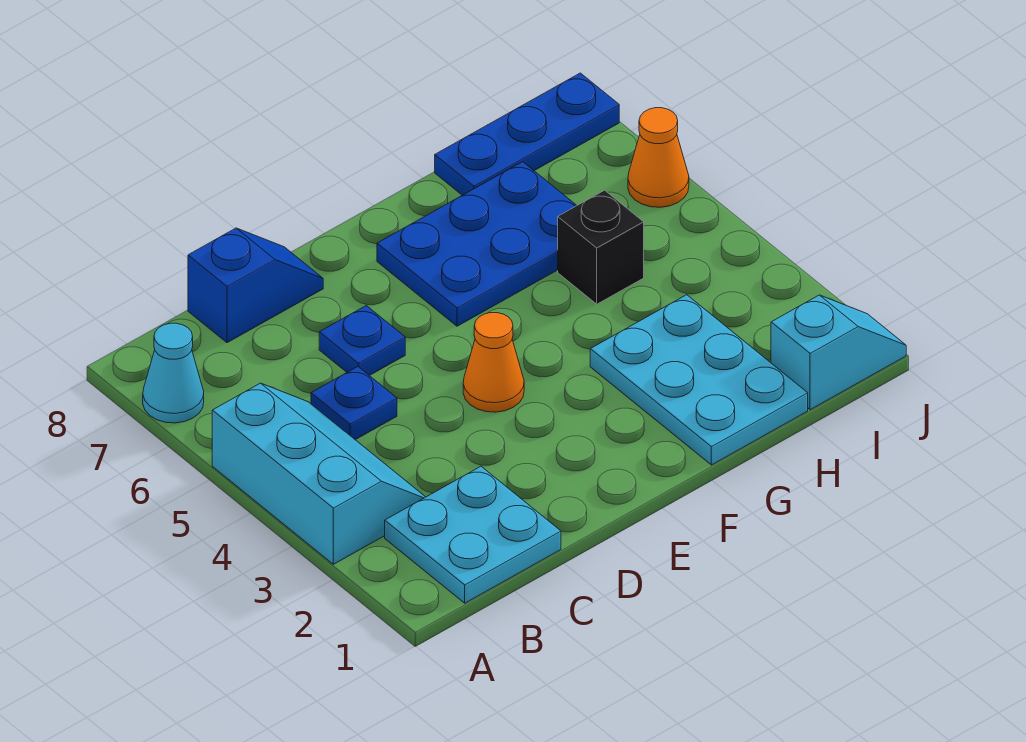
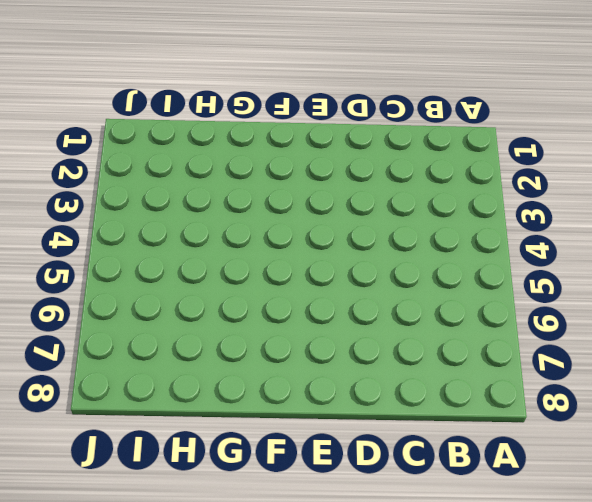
none -> cyan 2x3 slope [212,383,425,564]
none -> cyan 1x1 cone [143,323,204,423]
none -> cyan 2x2 plate [385,466,561,603]

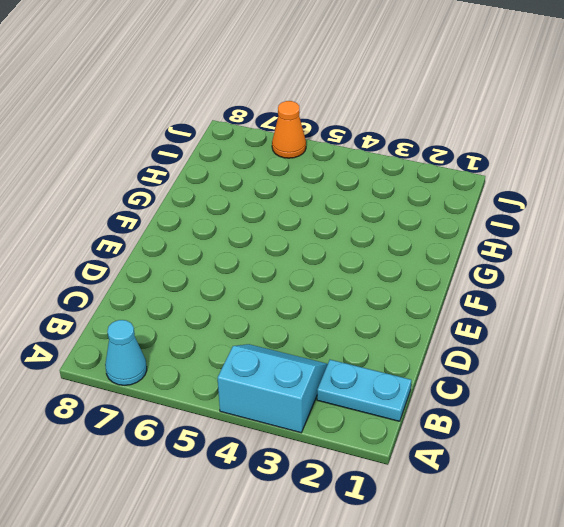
cyan 2x2 slope [217,344,328,433] -> cyan 2x3 slope [212,383,425,564]
cyan 1x2 plate [317,360,411,421] -> cyan 2x2 plate [385,466,561,603]
none -> blue 1x1 plate [311,367,397,440]
none -> blue 1x2 slope [188,228,323,343]
none -> blue 1x1 plate [319,306,405,376]

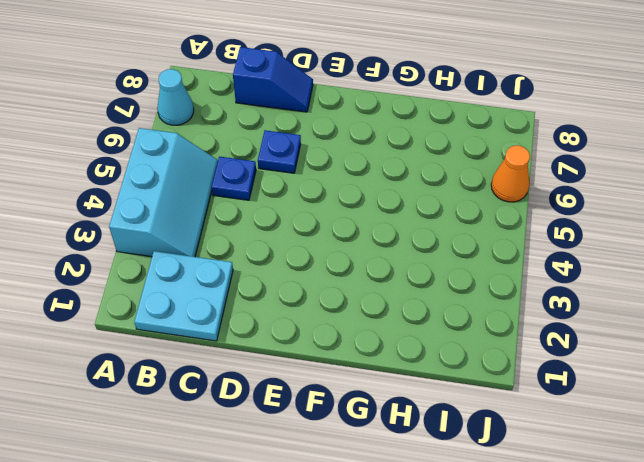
none -> orange 1x1 cone [463,313,524,412]
none -> blue 2x3 plate [377,162,577,326]
none -> cyan 2x3 plate [590,295,808,465]

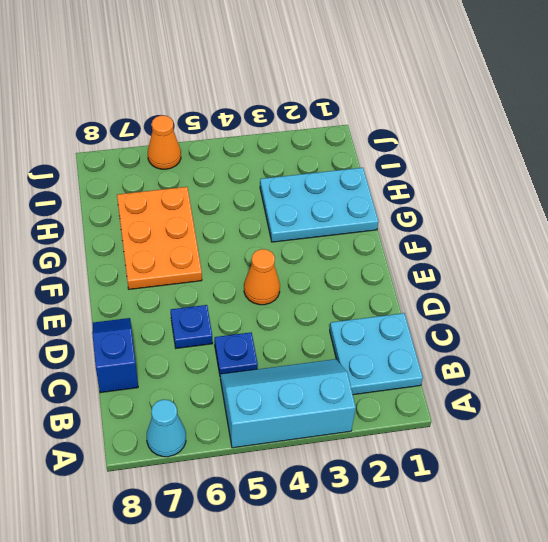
orange 2x3 plate [117,187,202,289] -> blue 2x3 plate [377,162,577,326]
none -> black 1x1 brick [558,190,644,304]
none -> blue 1x3 plate [435,73,619,195]
none -> cyan 1x2 slope [771,295,906,410]

